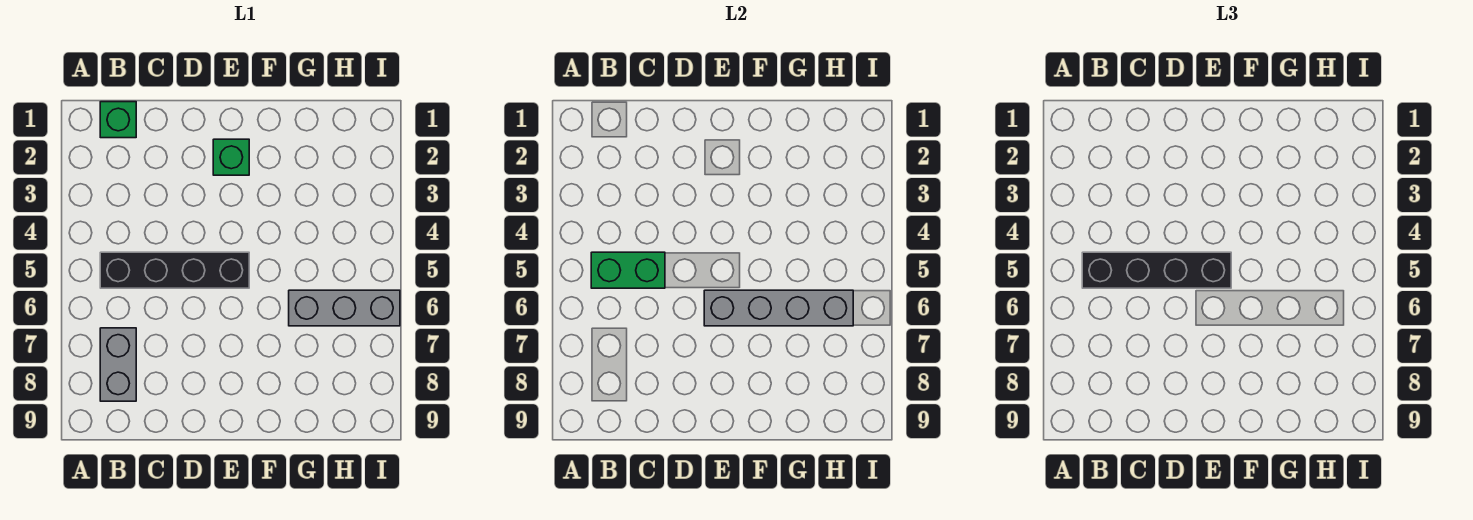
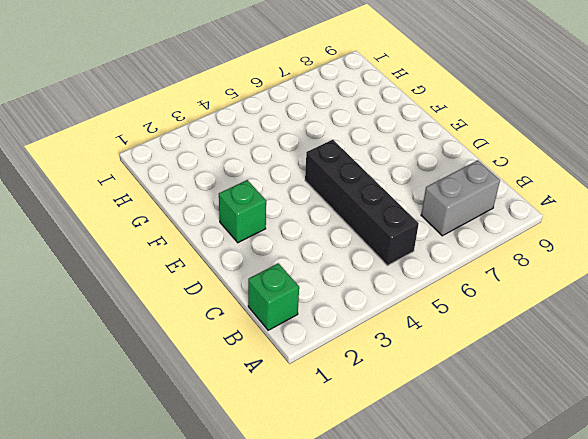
none -> grey 1x3 brick [289,290,400,326]
none -> green 1x2 brick [591,252,665,288]

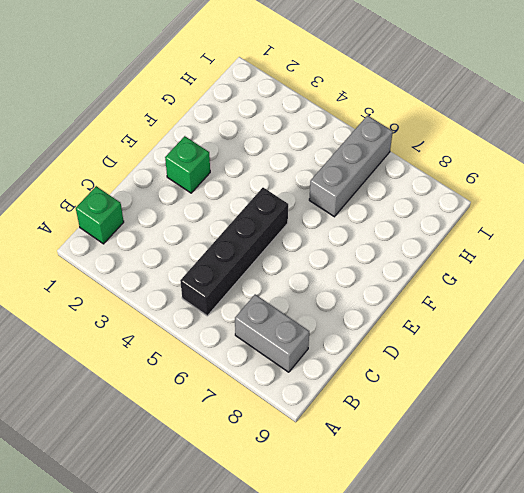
none -> green 1x2 brick [591,252,665,288]
none -> grey 1x4 brick [704,290,853,326]

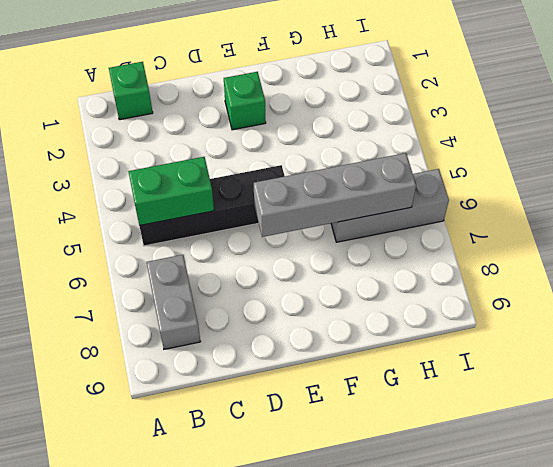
none -> black 1x4 brick [1082,252,1231,288]

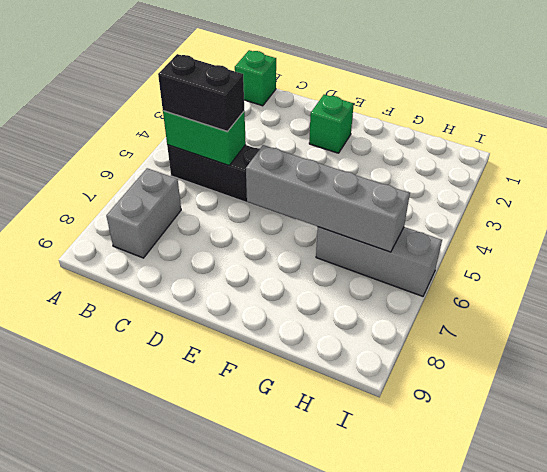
black 1x2 brick [158,54,244,132] -> black 1x4 brick [1082,252,1231,288]

